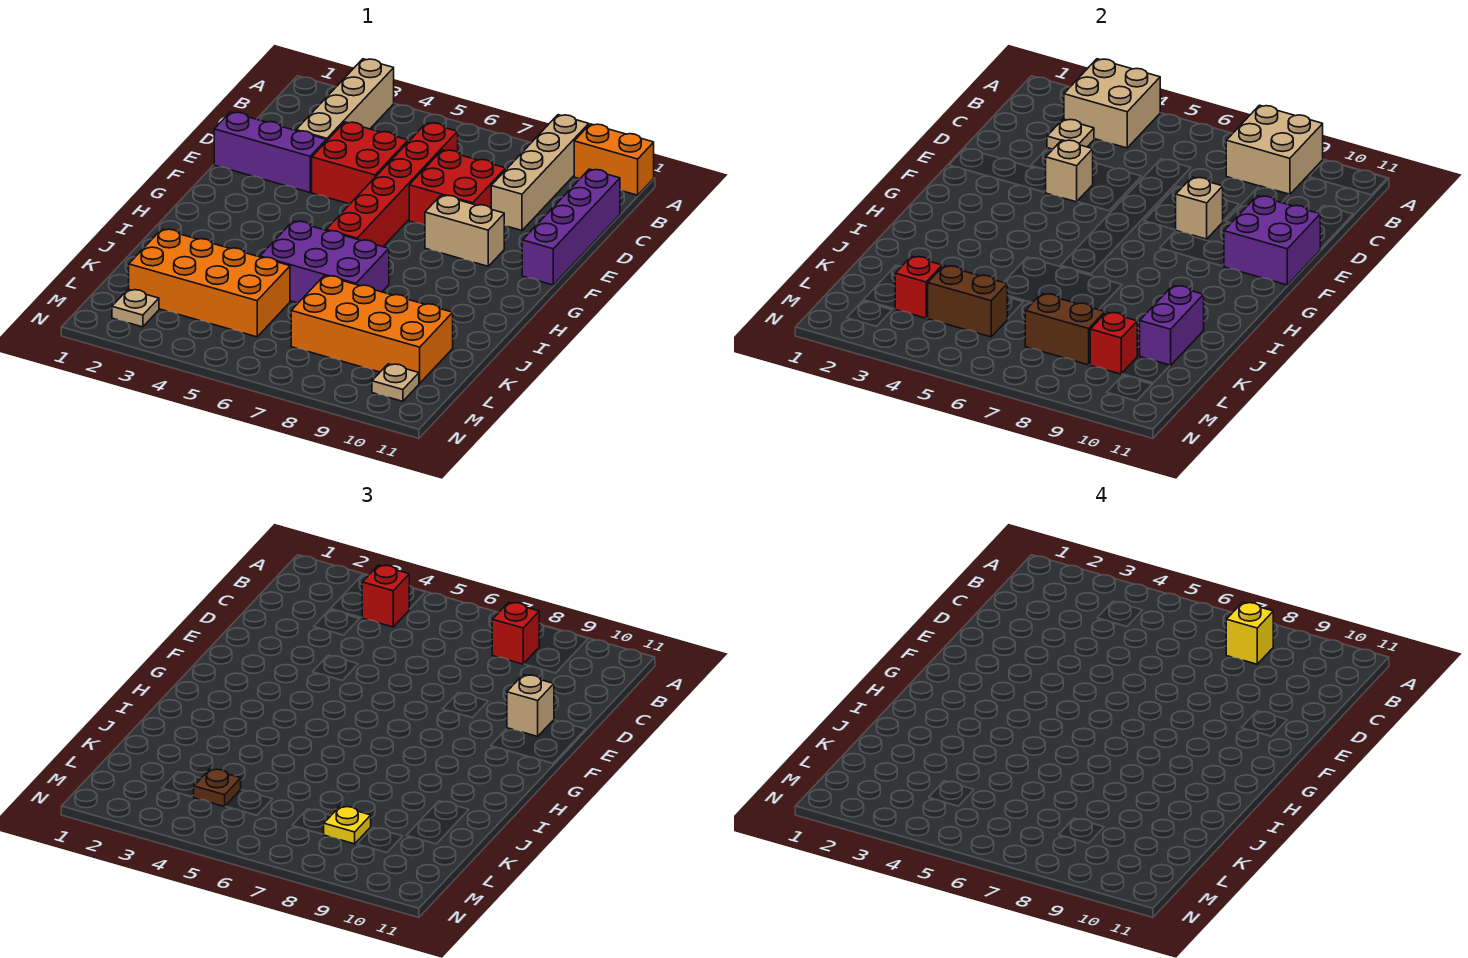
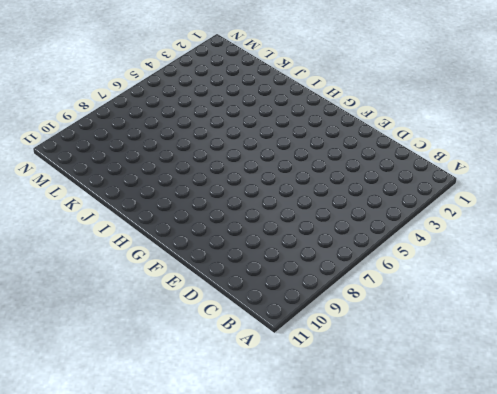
none -> tan 1x4 brick [296,59,394,141]
none -> tan 1x4 brick [491,115,589,230]
none -> orange 1x2 brick [574,124,654,195]
none -> red 1x6 brick [326,123,458,247]

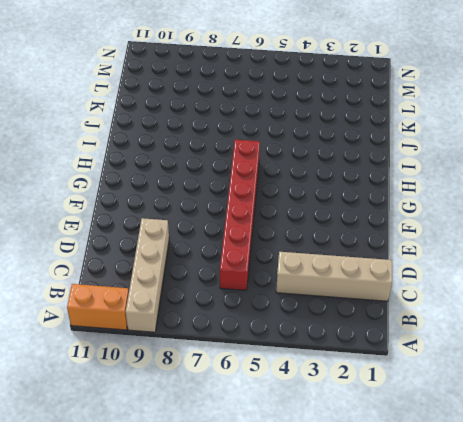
tan 1x4 brick [276,252,392,301] -> tan 1x4 brick turned to [296,59,394,141]
none -> purple 1x4 brick [522,169,620,285]
none -> red 2x2 brick [312,122,408,204]
none -> red 2x2 brick [409,150,506,225]
none -> purple 1x3 brick [214,112,326,193]

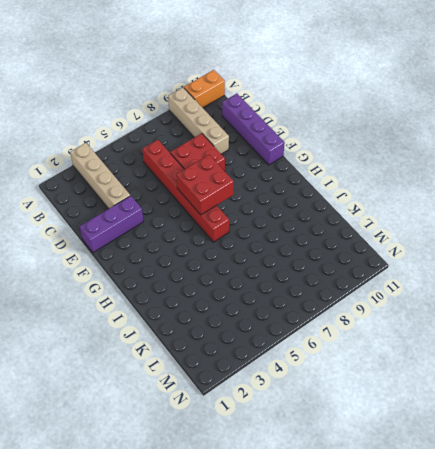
red 2x2 brick [176,155,234,215] -> red 2x2 brick moved to [312,122,408,204]
none -> tan 1x2 brick [425,195,504,266]
none -> purple 2x3 brick [260,221,389,303]
none -> orange 2x4 brick [129,229,290,337]
none -> orange 2x4 brick [291,276,453,383]

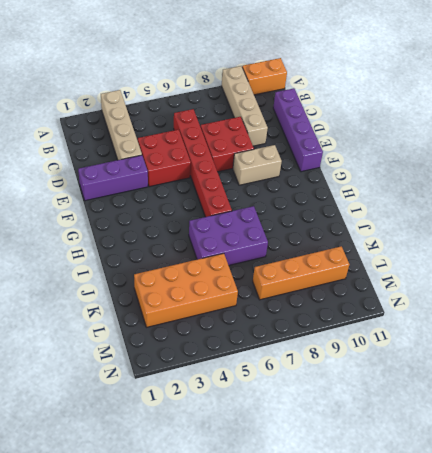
orange 1x4 brick [253,246,349,300] -> orange 2x4 brick [291,276,453,383]
none -> tan 1x1 plate [112,289,159,327]
none -> tan 1x1 plate [372,364,419,401]
none -> tan 2x2 brick [1064,59,1160,148]
none -> tan 2x2 brick [1226,105,1323,195]

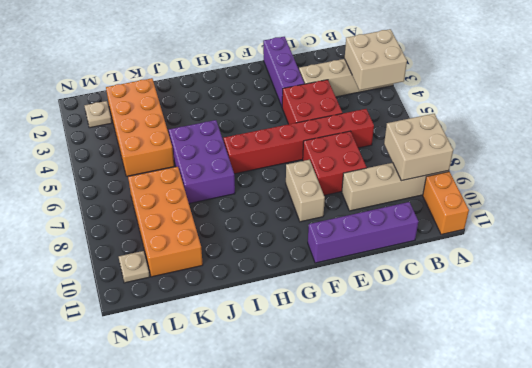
none -> tan 1x1 plate [1047,119,1094,149]
none -> tan 1x1 brick [1045,140,1093,202]
none -> tan 1x1 brick [1176,177,1223,239]
none -> purple 2x2 brick [1224,196,1320,285]

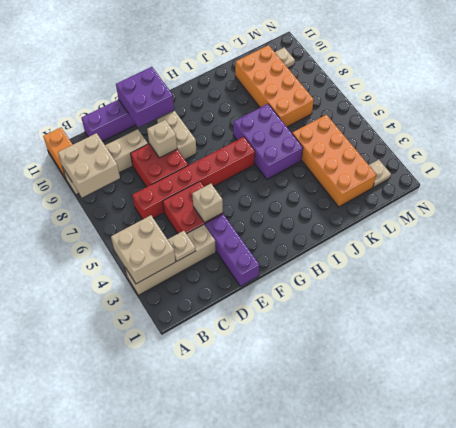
none -> purple 1x2 brick [1140,286,1204,366]
none -> red 1x1 brick [895,256,942,318]
none -> brown 1x2 brick [928,266,1007,337]
none -> brown 1x2 brick [1025,294,1105,365]

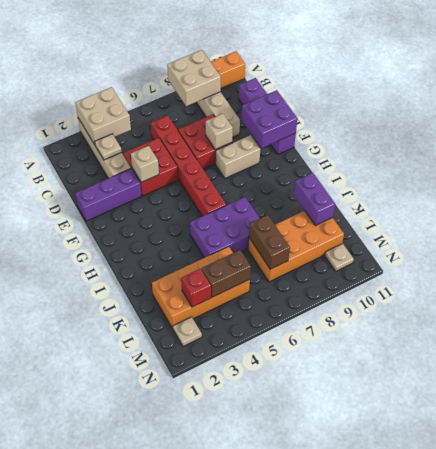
brown 1x2 brick [249,215,290,269] -> brown 1x2 brick turned to [1025,294,1105,365]
none -> red 1x1 brick [1090,312,1137,374]
none -> red 1x1 brick [362,565,409,627]
none -> red 1x1 brick [492,602,539,664]
none -> tan 1x1 brick [507,675,554,736]

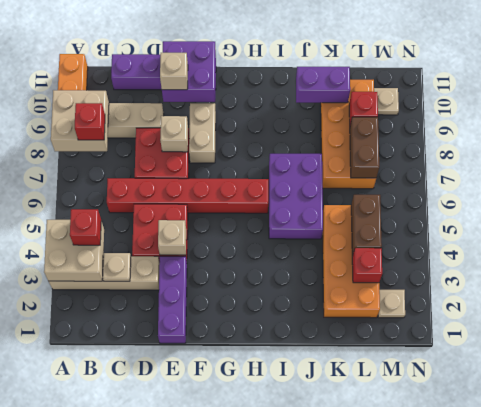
none -> brown 1x1 plate [194,769,241,807]
none -> yellow 1x1 plate [323,806,371,844]
none -> yellow 1x1 brick [1226,602,1273,664]

